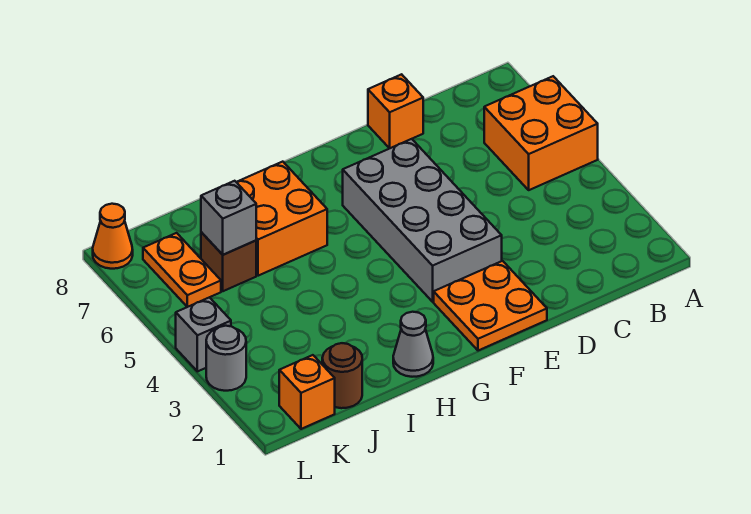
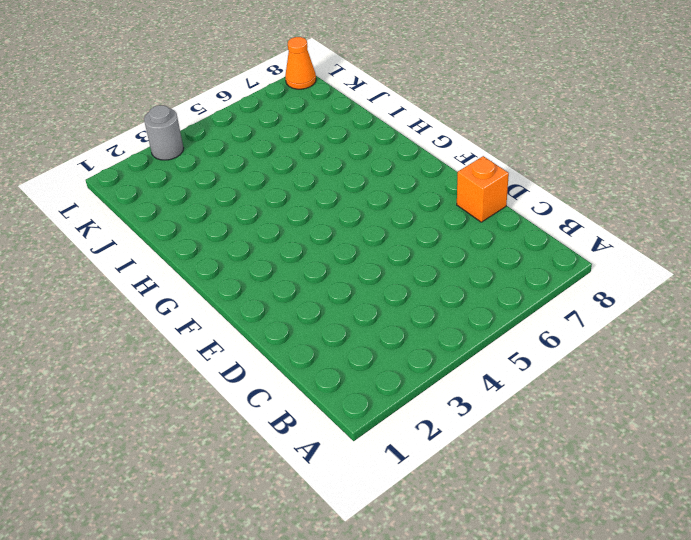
none -> orange 2x2 brick [484,76,598,190]
none -> orange 2x2 plate [434,261,547,351]
none -> grey 2x4 brick [343,139,502,302]

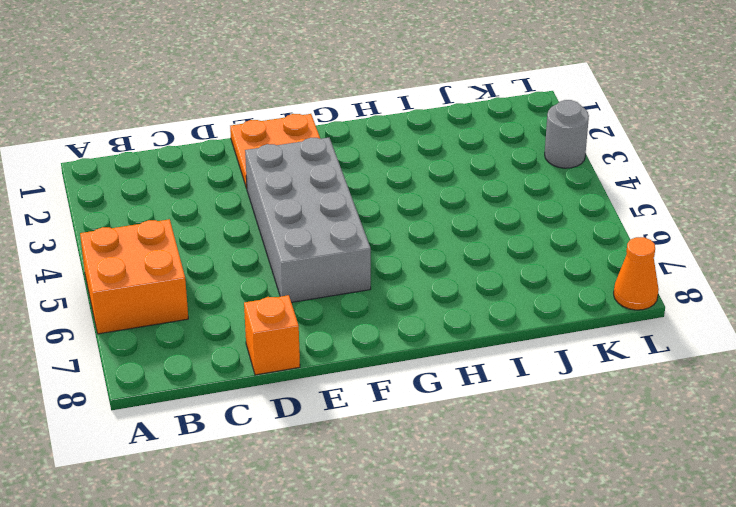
none -> grey 1x1 cone [393,312,433,377]
none -> orange 2x2 brick [237,162,327,276]
none -> brown 1x1 round brick [322,343,362,408]

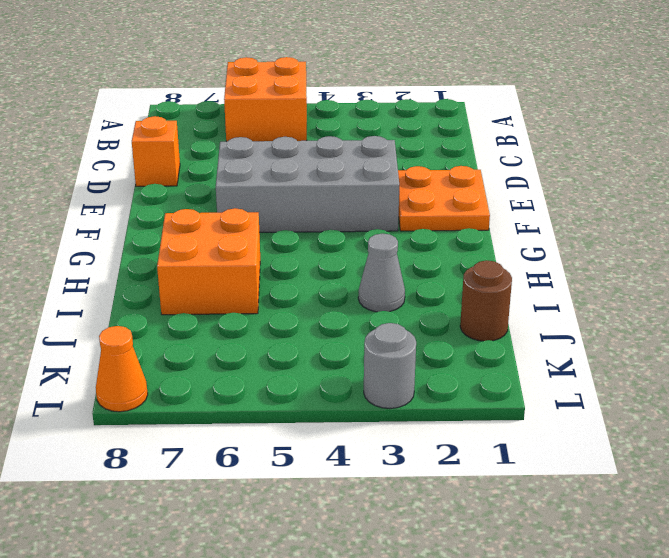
grey 1x1 cone [358,233,405,312] -> grey 1x1 cone moved to [393,312,433,377]
none -> brown 1x1 brick [201,232,256,291]
none -> orange 1x1 brick [279,355,335,429]
none -> orange 1x2 plate [143,233,221,307]

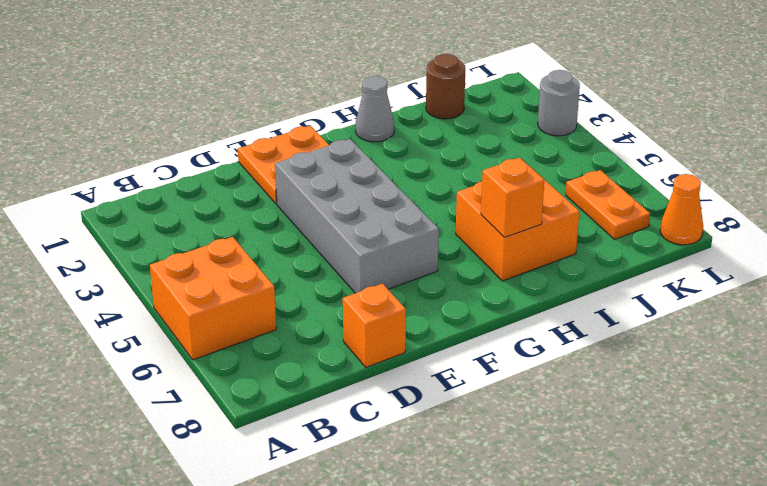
orange 1x1 brick [481,158,544,237] -> orange 1x1 brick moved to [279,355,335,429]
none -> brown 1x1 brick [201,232,256,291]
none -> grey 1x1 brick [176,297,231,371]
none -> grey 1x1 brick [201,181,256,255]

